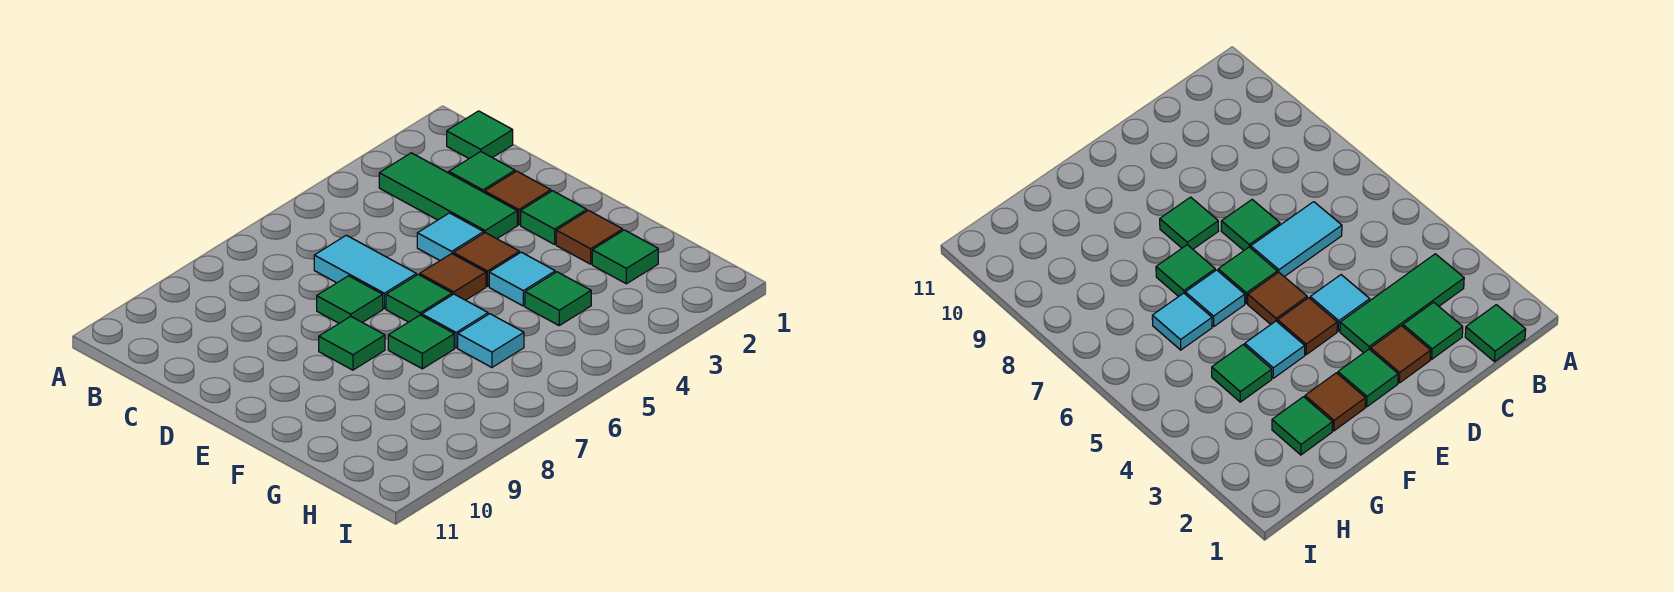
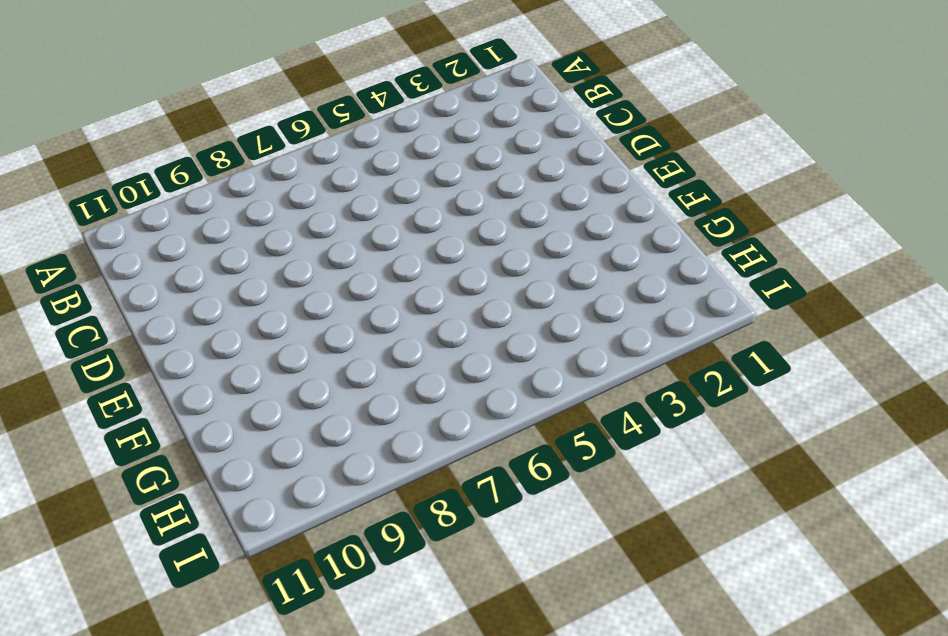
none -> green 1x1 tile [447,111,513,158]
none -> green 1x3 tile [379,153,517,239]
none -> green 1x1 tile [449,152,515,193]

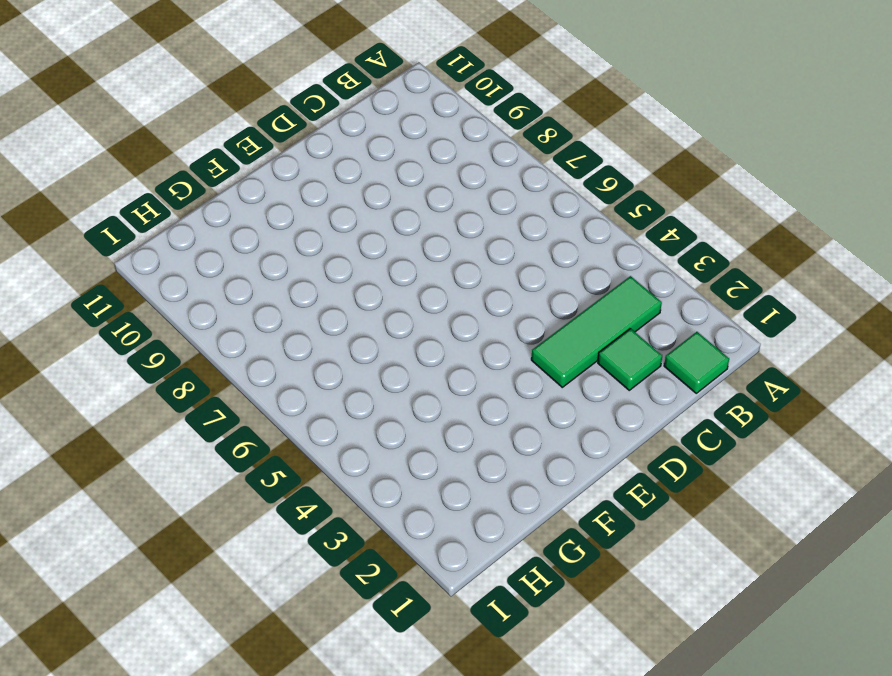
none -> cyan 1x2 tile [314,235,416,309]
none -> brown 1x1 tile [485,171,551,225]
none -> cyan 1x1 tile [417,213,484,260]

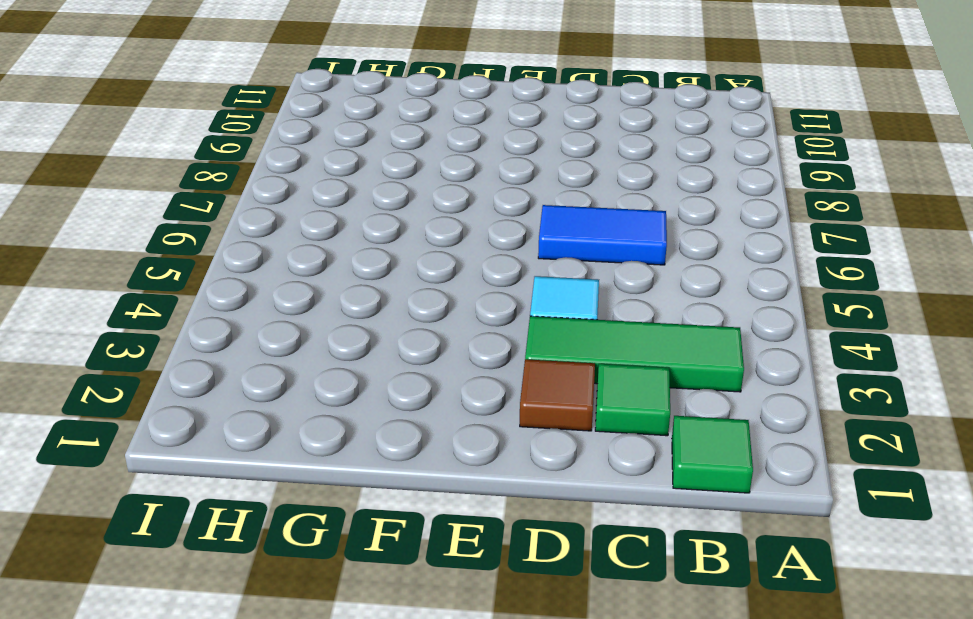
blue 1x2 tile [538,205,667,265] -> cyan 1x2 tile [314,235,416,309]
none -> green 1x1 tile [317,276,383,323]
none -> green 1x1 tile [521,191,587,244]
none -> brown 1x1 tile [453,233,519,286]

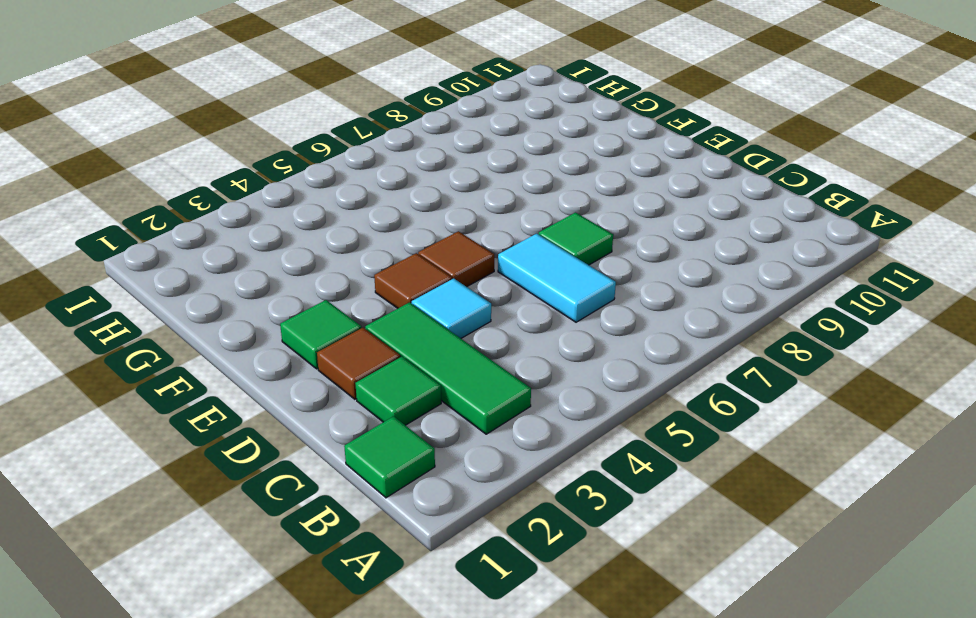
none -> green 1x1 tile [386,275,452,322]
none -> green 1x1 tile [319,316,385,370]
none -> brown 1x1 tile [556,210,623,264]

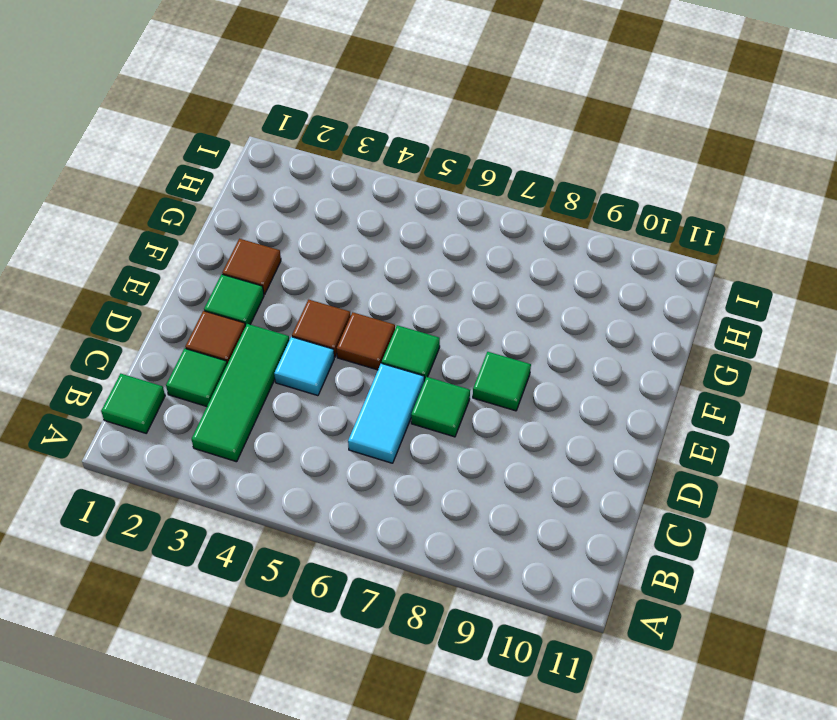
none -> cyan 1x1 tile [489,252,555,306]
none -> cyan 1x1 tile [422,294,488,348]
none -> green 1x1 tile [388,315,454,369]

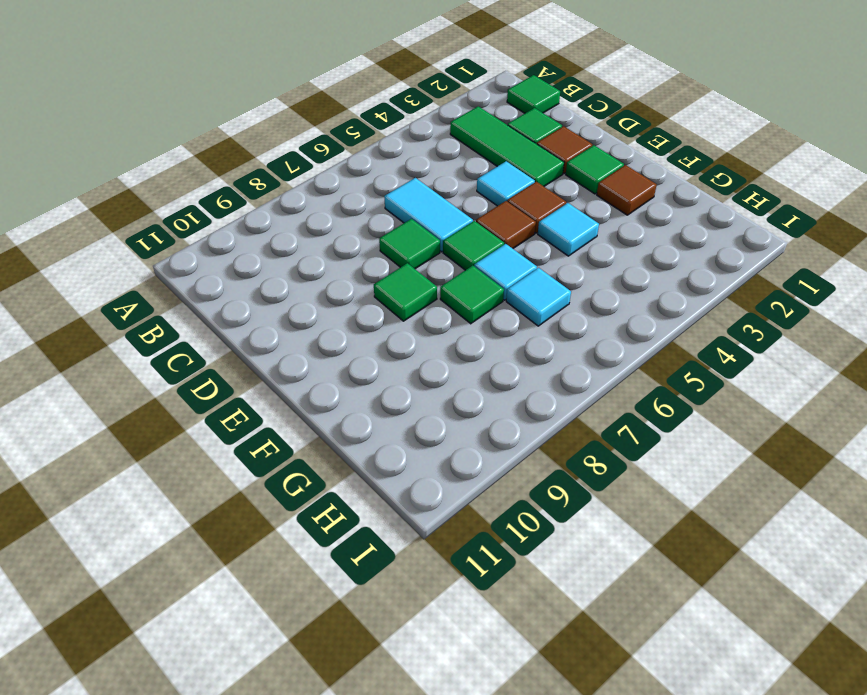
none -> green 1x1 tile [592,230,658,284]
none -> green 1x1 tile [525,272,591,325]

